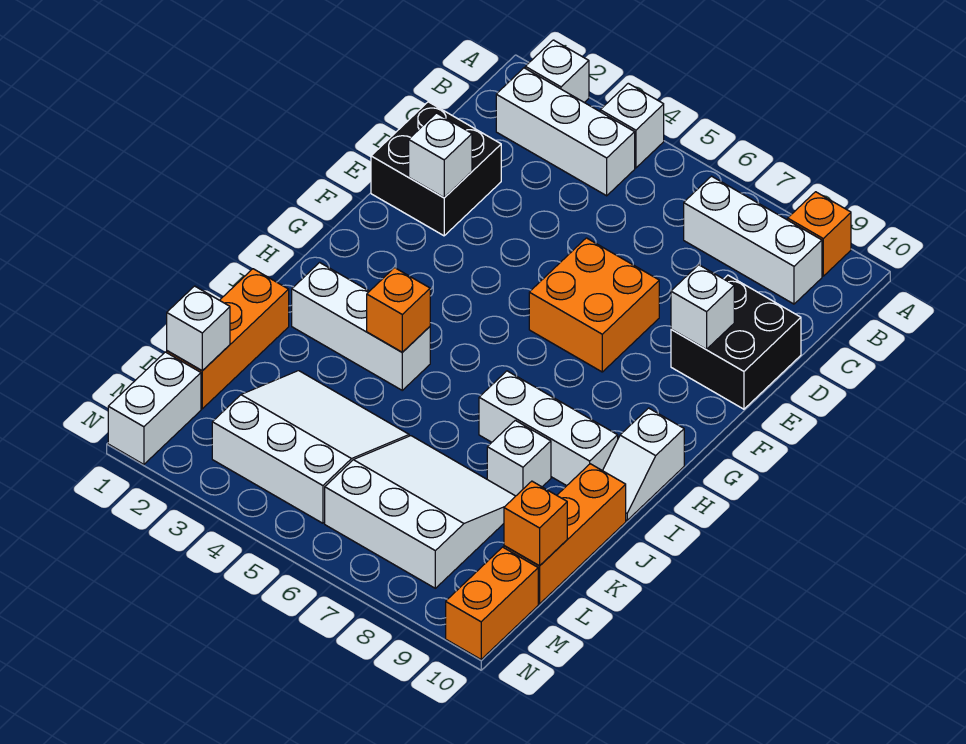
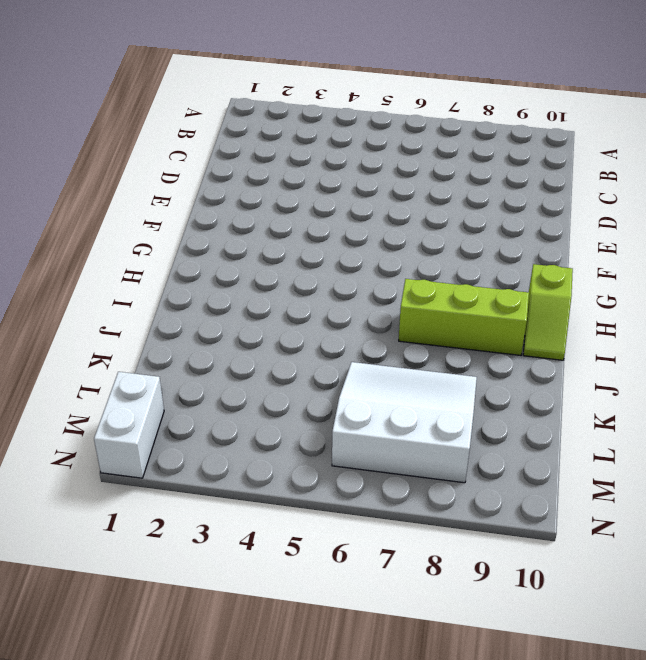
lime 1x2 slope [523,264,573,360] -> white 1x2 slope [603,408,684,520]
lime 1x3 brick [399,279,529,355] -> white 1x3 brick [479,371,618,486]
none -> white 1x1 brick [525,40,589,103]
none -> white 1x1 brick [600,83,664,168]
none -> orange 1x1 brick [788,192,851,276]

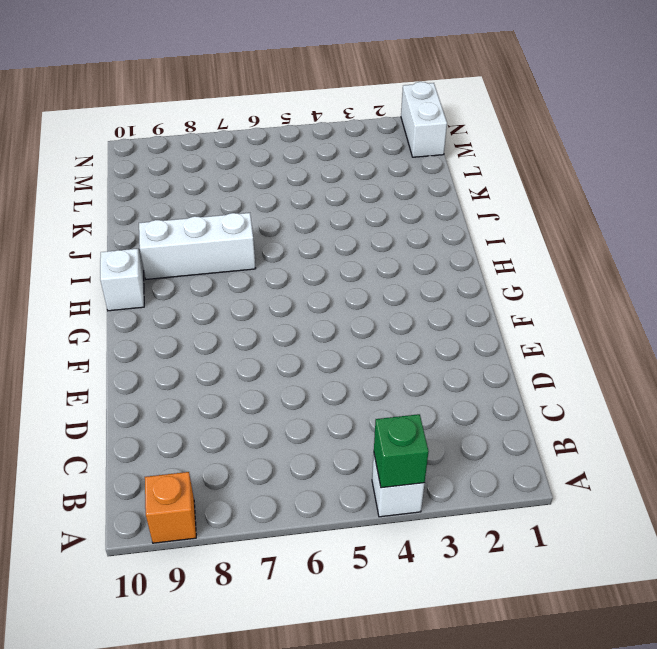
green 1x1 brick [374,414,429,488] -> none
none -> white 1x1 brick [525,40,589,103]
none -> white 1x3 brick [496,68,635,196]
none -> white 1x3 brick [684,176,822,304]

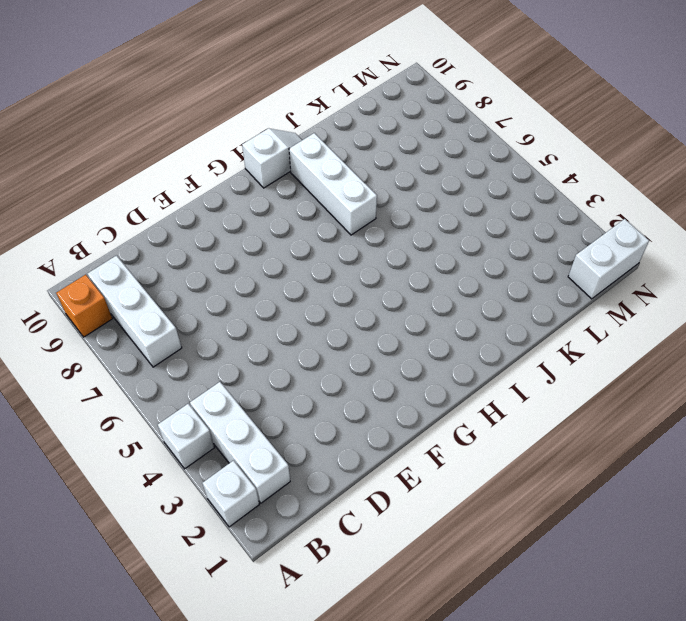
none -> black 2x2 brick [371,102,501,236]
none -> black 2x2 brick [671,275,801,409]
none -> orange 2x2 brick [529,238,659,372]

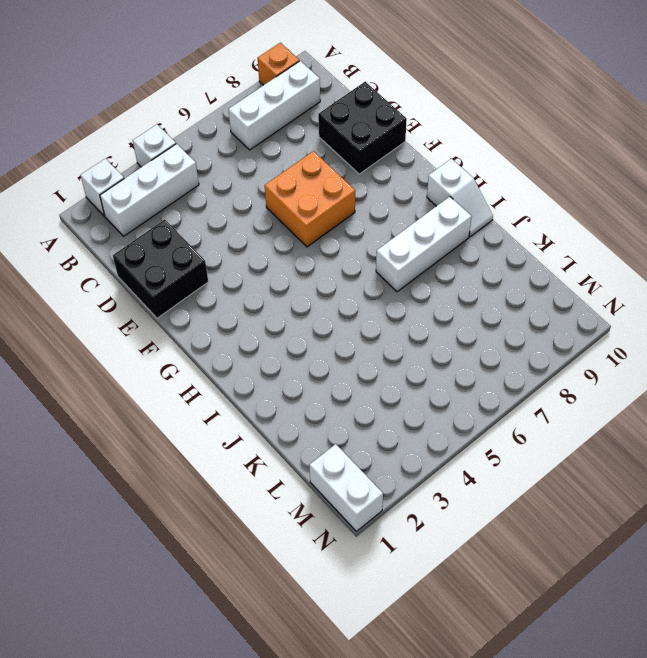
none -> white 1x3 brick [292,263,430,390]
none -> orange 1x3 brick [167,269,289,409]
none -> white 1x1 brick [487,420,551,496]

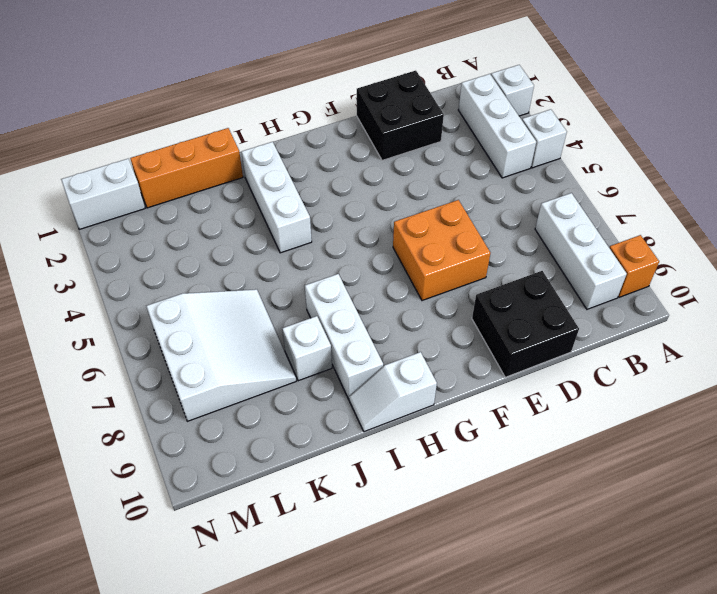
none -> orange 1x3 brick [504,464,626,604]
none -> white 3x3 slope [212,371,409,523]
none -> orange 1x2 brick [446,547,538,659]

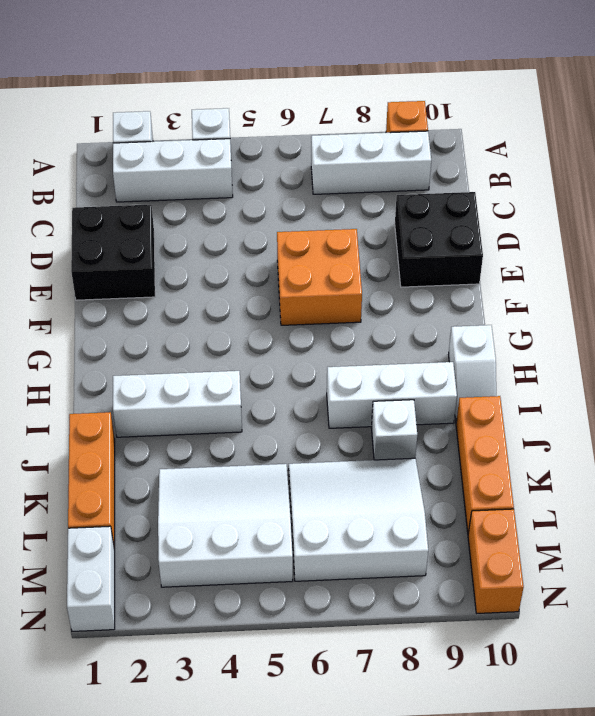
none -> white 1x1 brick [409,113,472,198]
none -> white 1x1 brick [671,265,734,349]
none -> orange 1x1 brick [367,268,430,352]

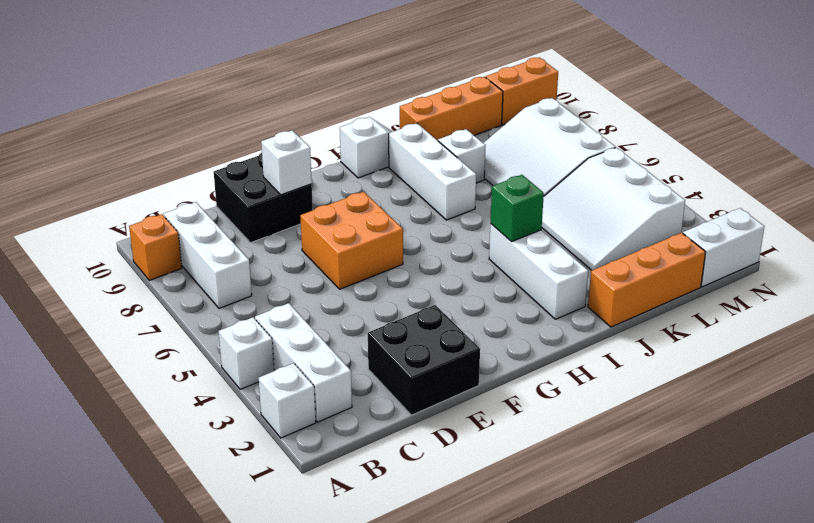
green 1x1 brick [491,175,544,242] -> orange 1x1 brick [367,268,430,352]
none -> white 1x1 brick [409,113,472,198]
none -> white 1x1 brick [167,286,230,371]
none -> orange 1x1 brick [504,481,567,566]

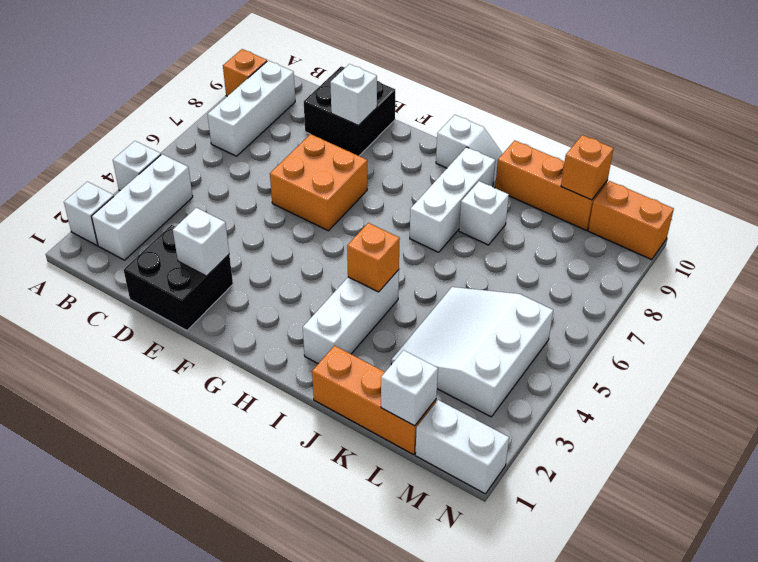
none -> white 3x3 slope [325,436,515,588]

